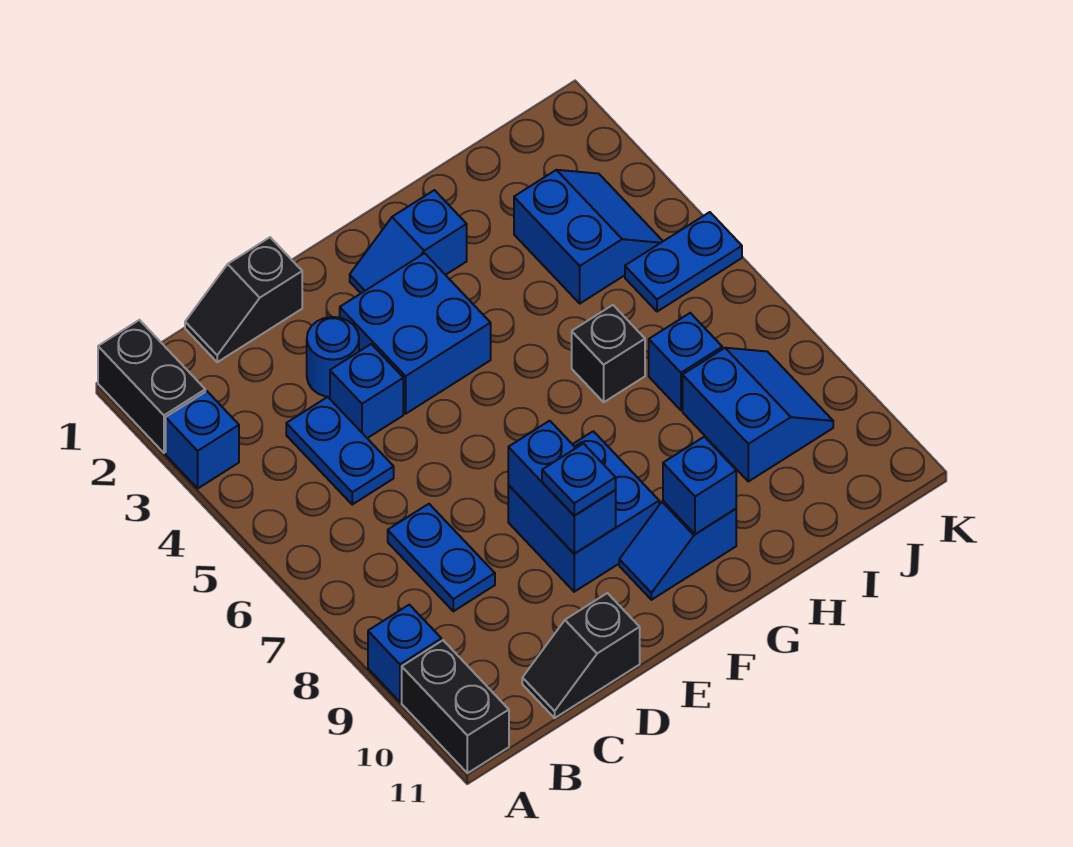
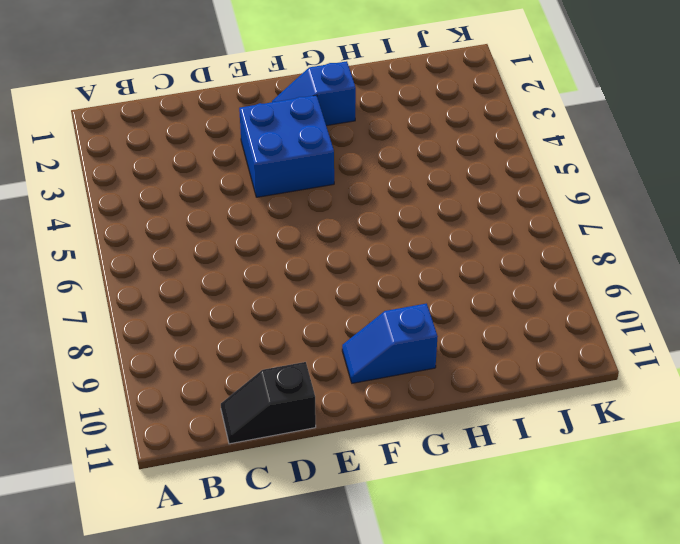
none -> black 1x2 brick [98,320,205,453]
none -> blue 1x1 brick [166,391,239,488]
none -> blue 1x1 brick [368,605,441,702]

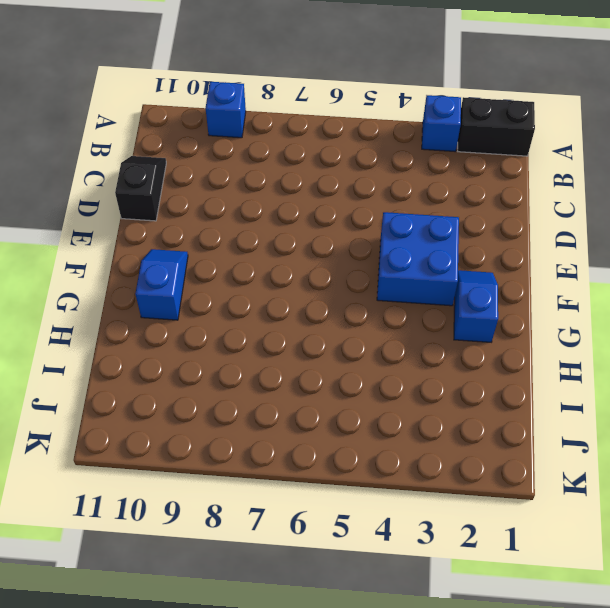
none -> black 1x2 brick [402,640,509,773]
none -> black 1x2 slope [185,237,302,362]
none -> blue 1x2 plate [286,397,394,504]

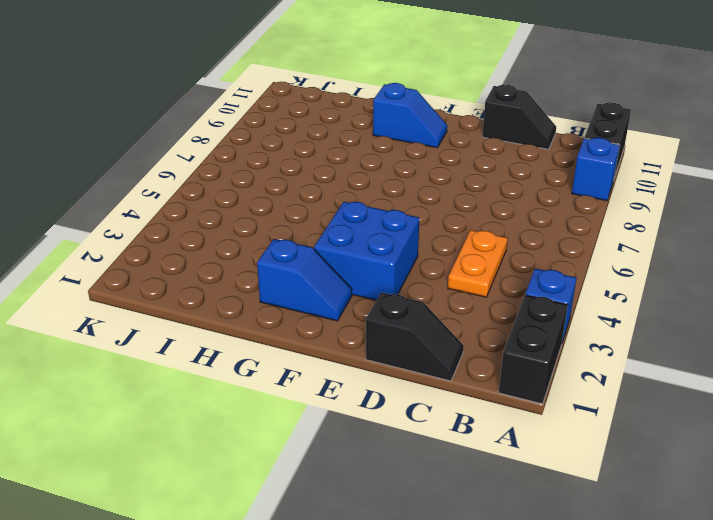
orange 1x2 plate [448,230,508,297] -> blue 1x2 plate [286,397,394,504]
none -> blue 1x2 plate [388,504,495,611]
none -> blue 1x1 round brick [307,317,359,397]
none -> blue 1x1 brick [330,344,403,438]

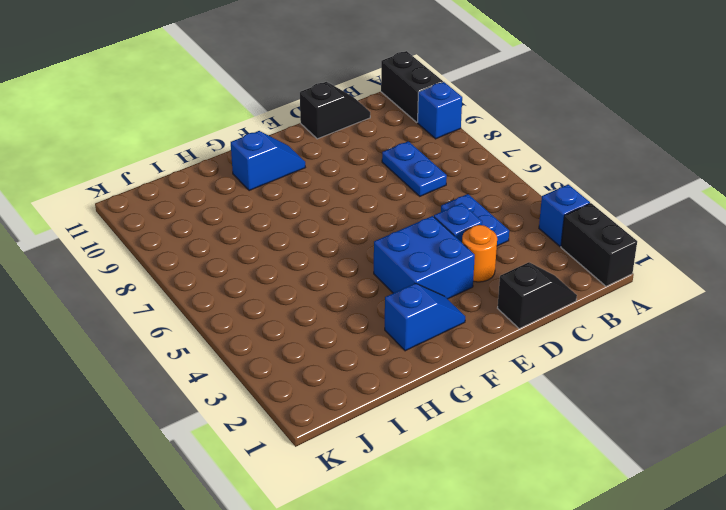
orange 1x1 round brick [462,225,497,282] -> blue 1x1 round brick [307,317,359,397]
none -> blue 2x2 brick [508,431,659,592]
none -> black 1x1 brick [572,305,645,402]
none -> blue 2x2 slope [514,170,663,303]

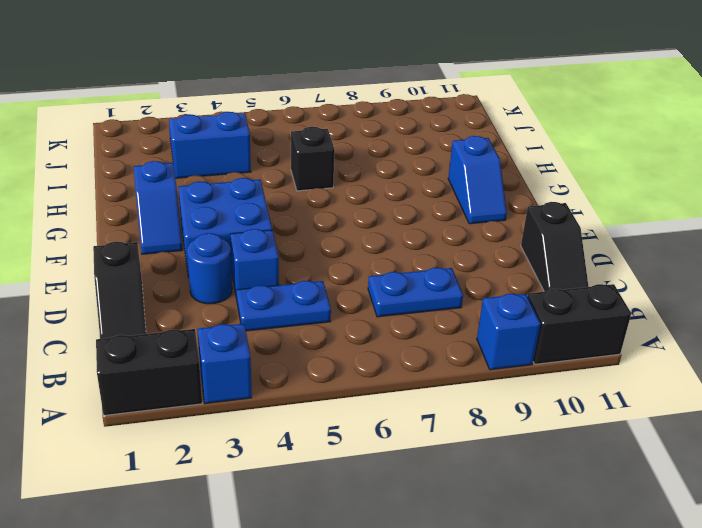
none -> blue 2x2 brick [508,431,659,592]
none -> blue 1x1 brick [649,313,722,410]
none -> blue 2x2 slope [683,348,833,481]

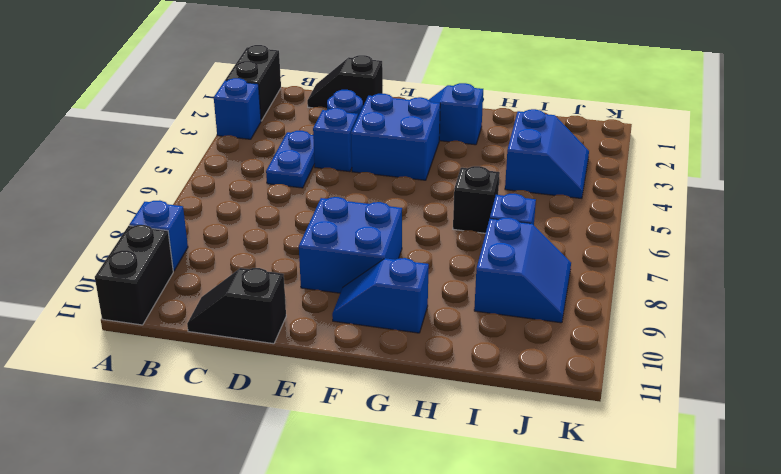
none -> blue 1x2 plate [388,504,495,611]
none -> blue 1x2 plate [625,212,742,312]
none -> blue 1x2 brick [508,421,616,554]

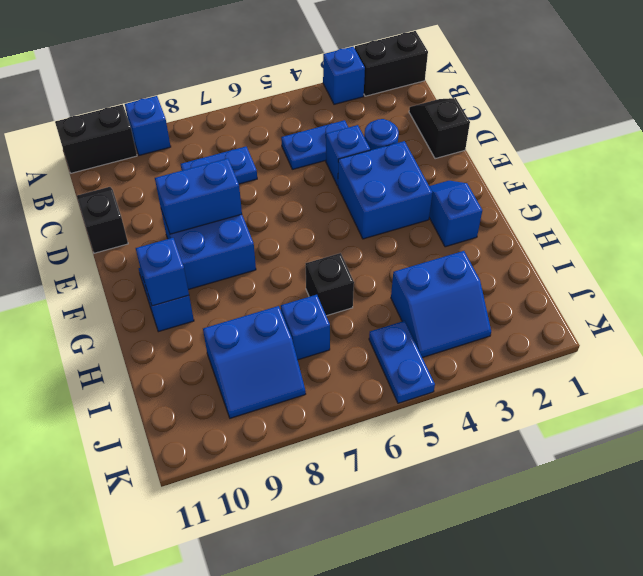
none -> blue 1x1 plate [542,444,616,516]

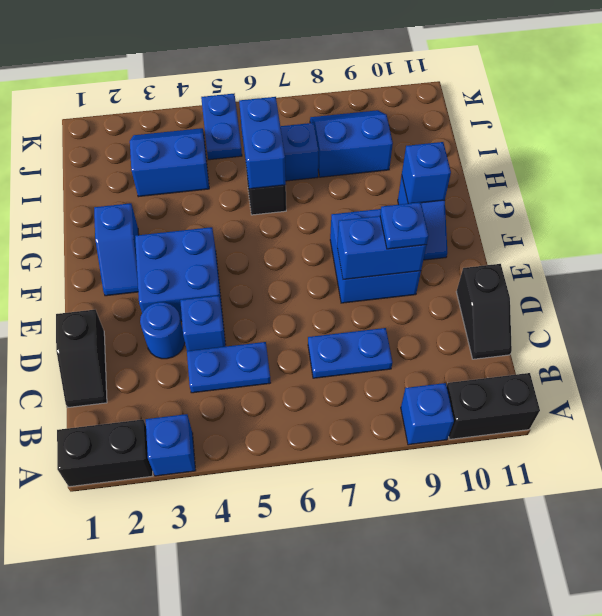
blue 1x2 brick [239,97,286,189] -> none

